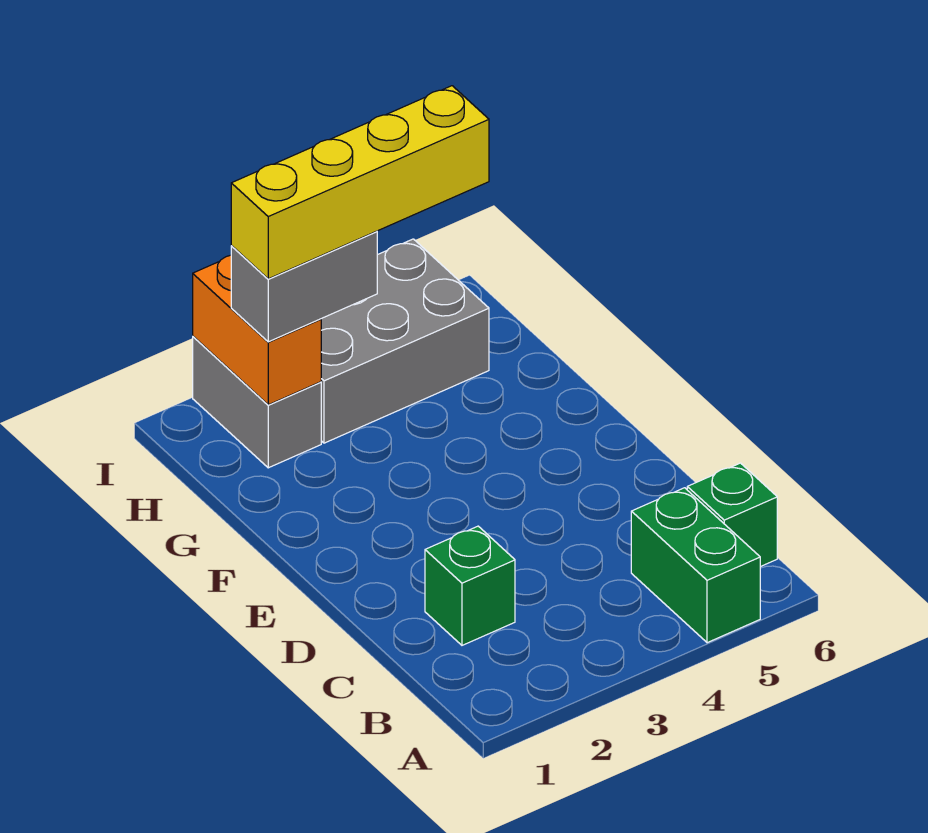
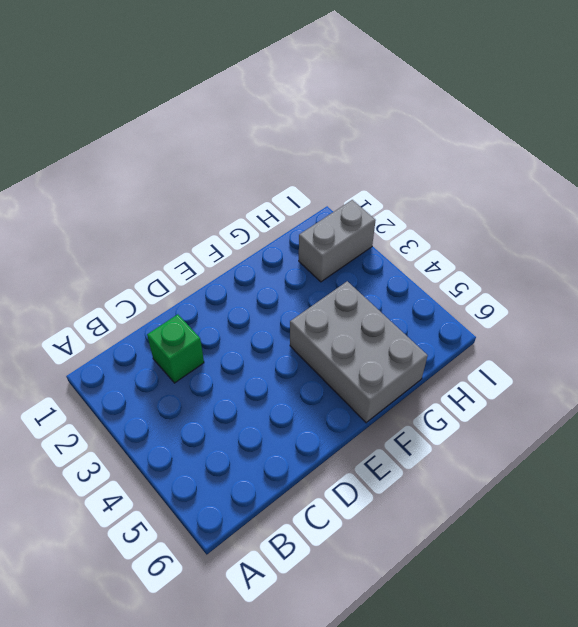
grey 2x3 brick [290,281,428,423] -> grey 2x3 brick moved to [321,239,489,443]
none -> green 1x2 brick [631,488,760,643]
none -> green 1x1 brick [687,463,777,567]

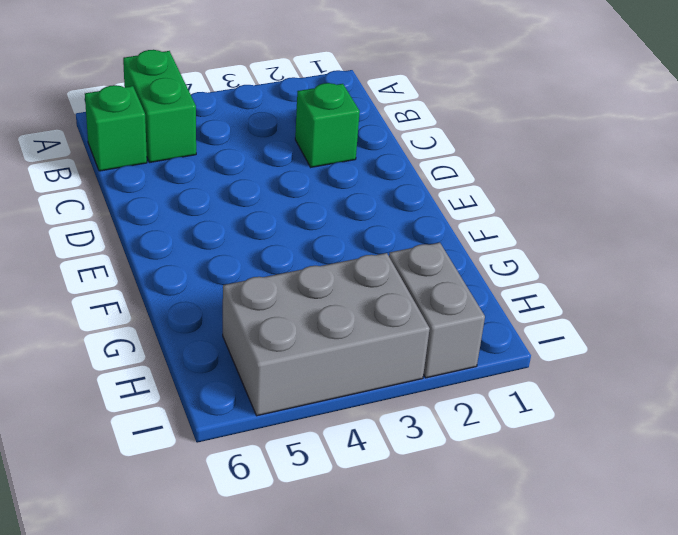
none -> orange 1x2 brick [193,255,321,405]
none -> grey 1x2 brick [231,231,377,342]

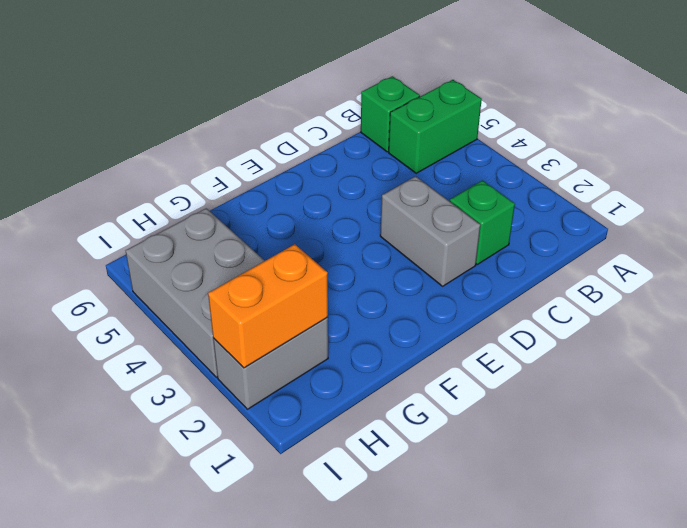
grey 1x2 brick [380,176,480,286] -> grey 1x2 brick moved to [231,231,377,342]
none -> yellow 1x4 brick [231,86,489,279]

